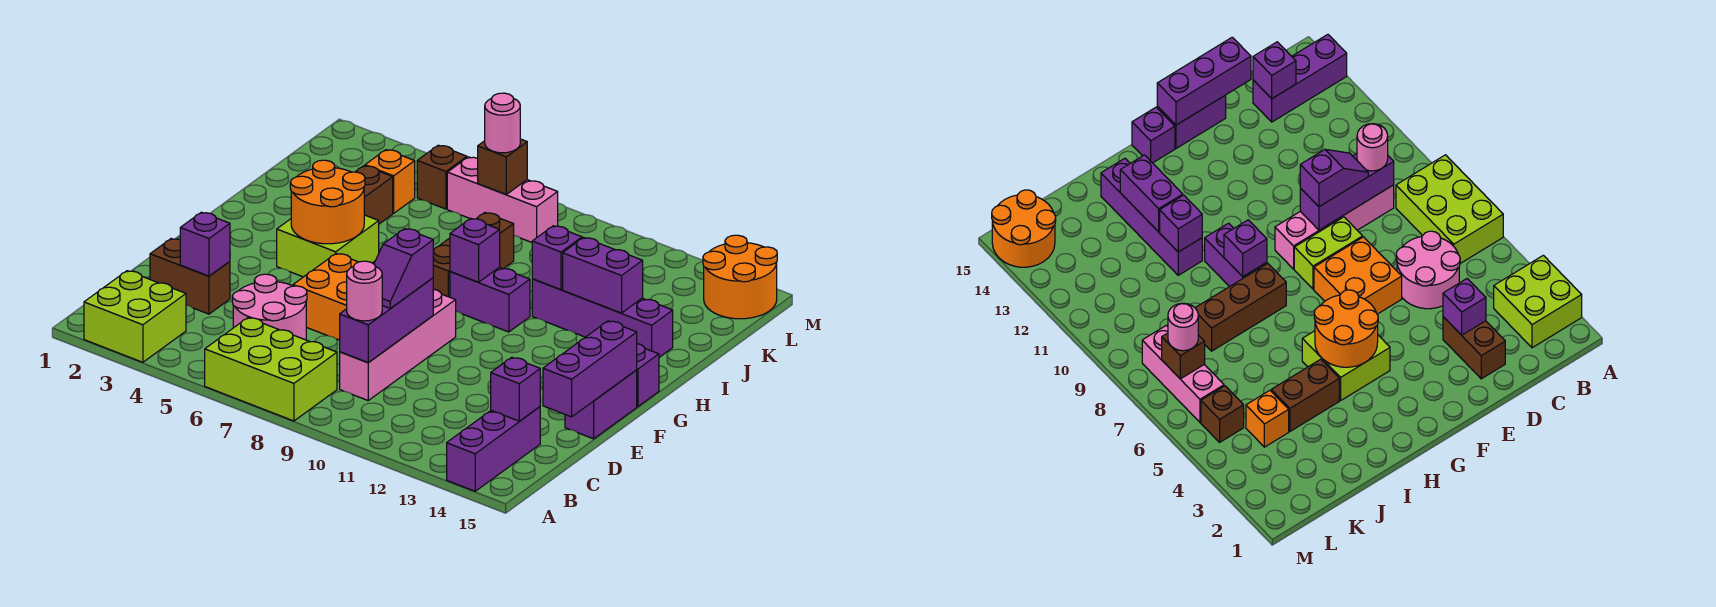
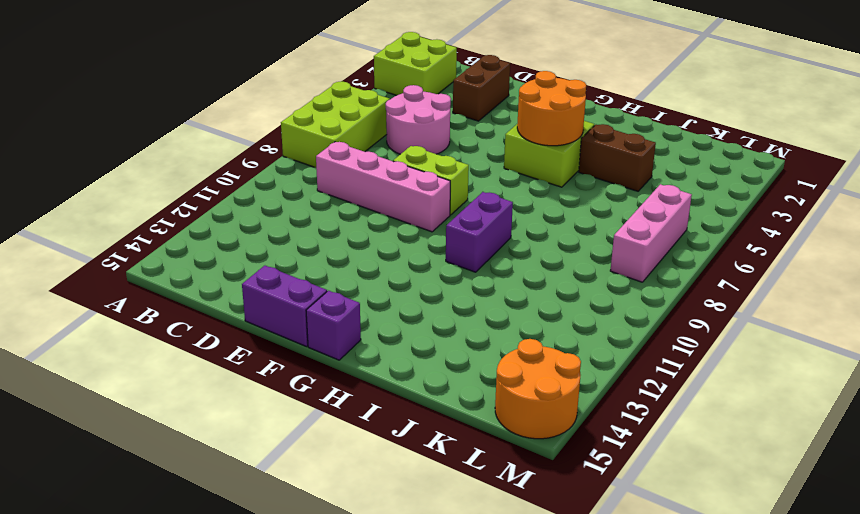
none -> purple 1x3 brick [447,407,540,491]
none -> orange 2x2 brick [293,253,358,340]
none -> brown 1x3 brick [433,213,514,297]
none -> purple 1x4 brick [532,279,673,357]

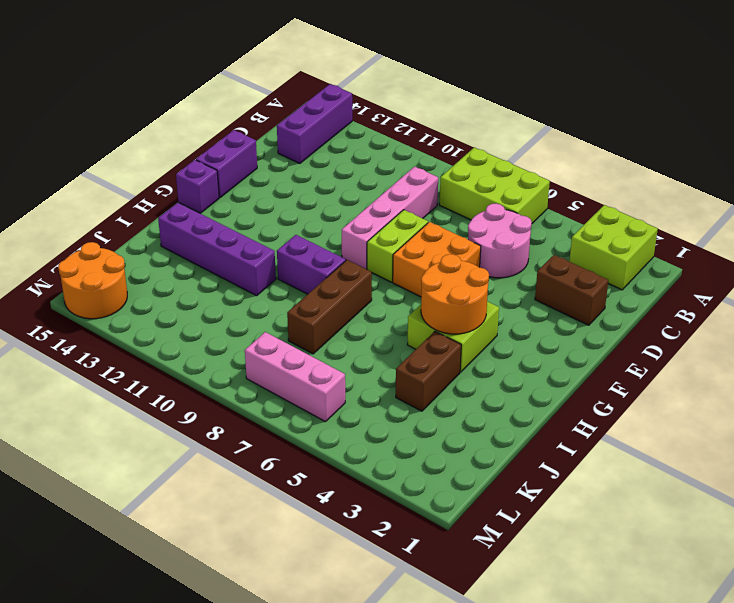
none -> orange 1x1 brick [365,150,415,213]
none -> brown 1x1 brick [417,145,467,209]
none -> purple 1x3 brick [340,278,433,363]
none -> purple 1x1 brick [491,357,540,421]

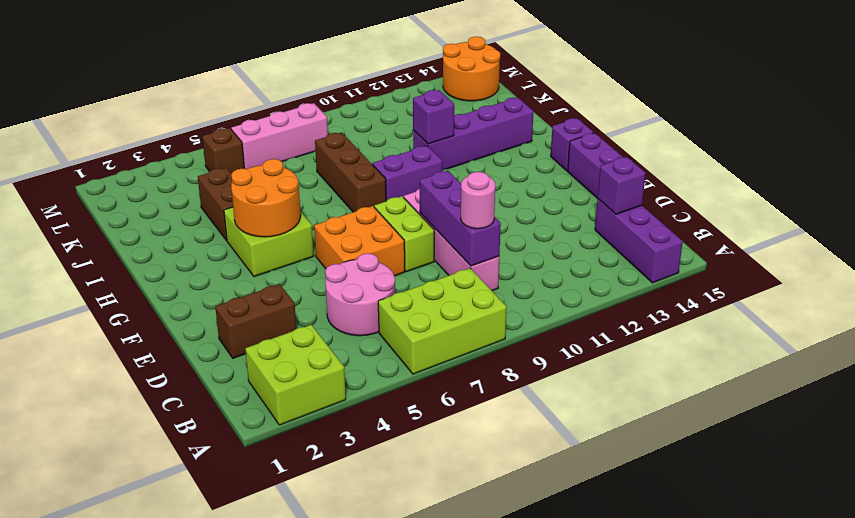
none -> orange 1x1 brick [365,150,415,213]
none -> purple 1x1 brick [180,212,230,276]
none -> purple 1x3 brick [543,321,637,417]
none -> purple 1x1 brick [450,219,500,282]

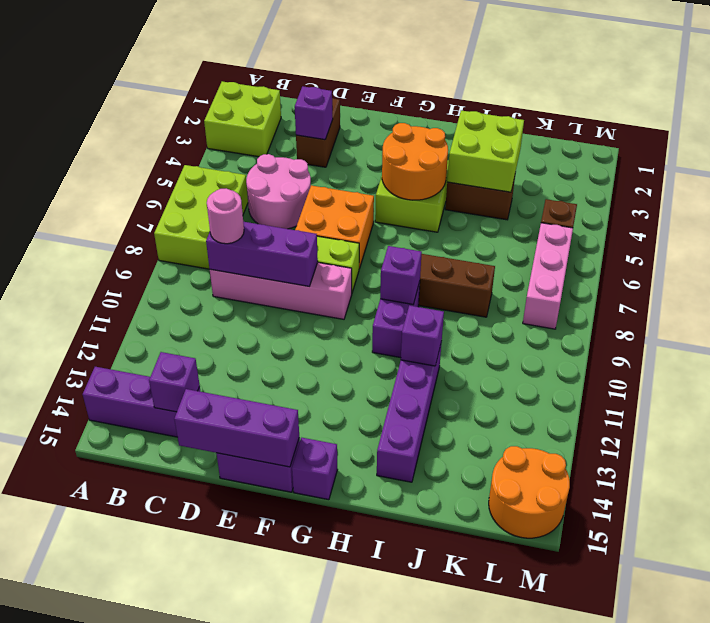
lime 2x2 brick [447,110,524,192] -> none
none -> orange 1x1 brick [365,150,415,213]
none -> purple 1x2 brick [563,238,643,313]
none -> brown 1x1 brick [478,139,527,194]
none -> purple 1x2 slope [374,229,433,309]

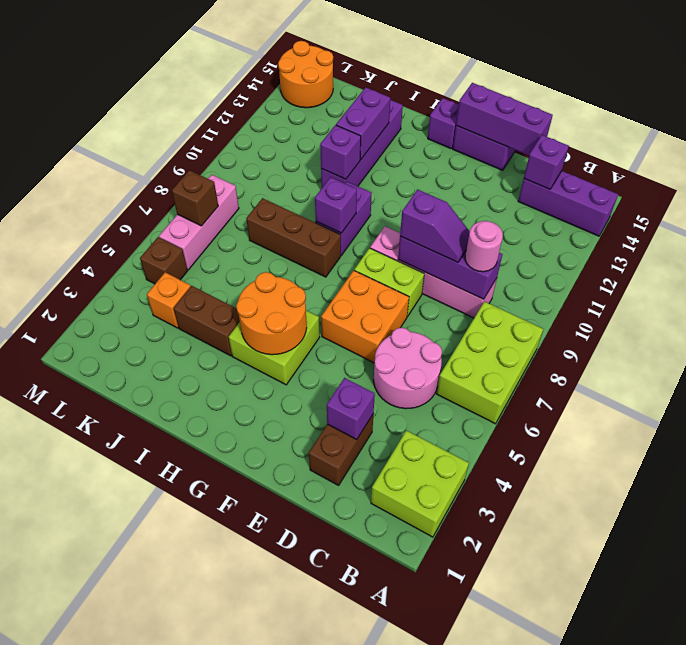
none -> pink 1x1 round brick [485,93,520,153]

